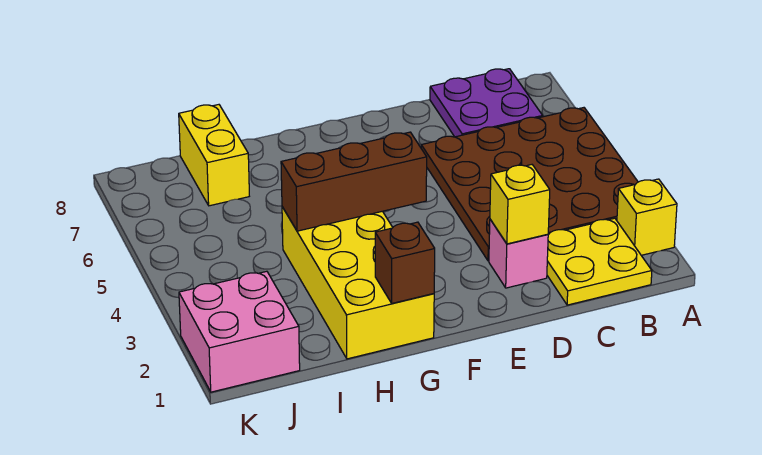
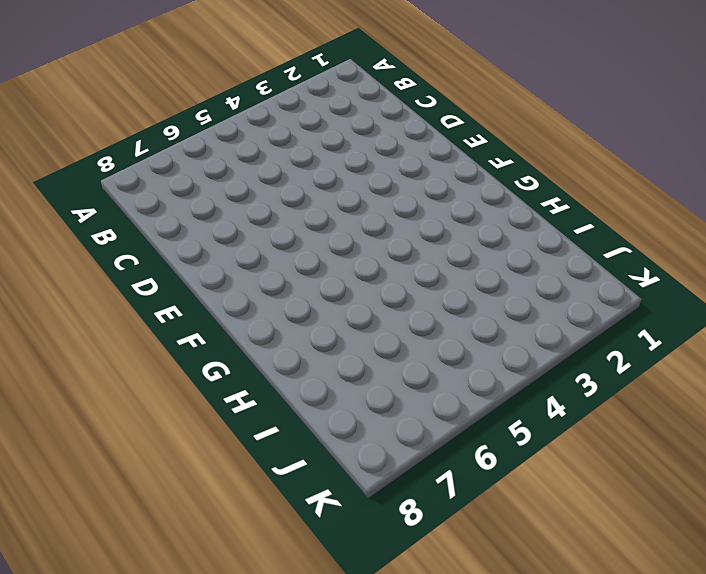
none -> yellow 1x1 brick [617,179,677,255]
none -> brown 4x4 plate [421,108,638,261]

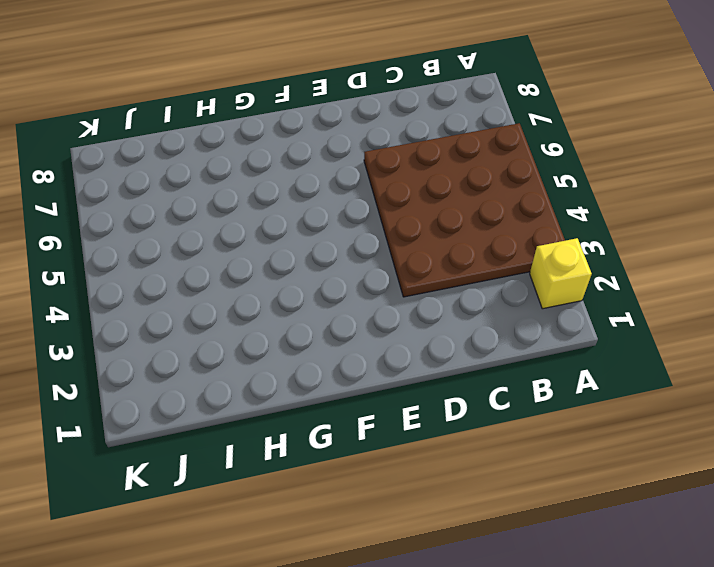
none -> yellow 2x2 plate [547,218,652,305]
none -> purple 2x2 plate [430,69,543,137]

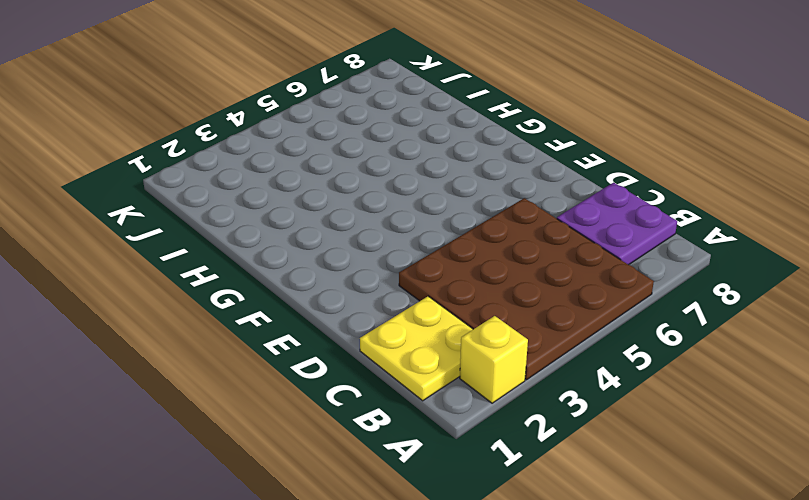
none -> pink 1x1 brick [489,219,548,288]
none -> yellow 2x4 brick [282,207,434,359]

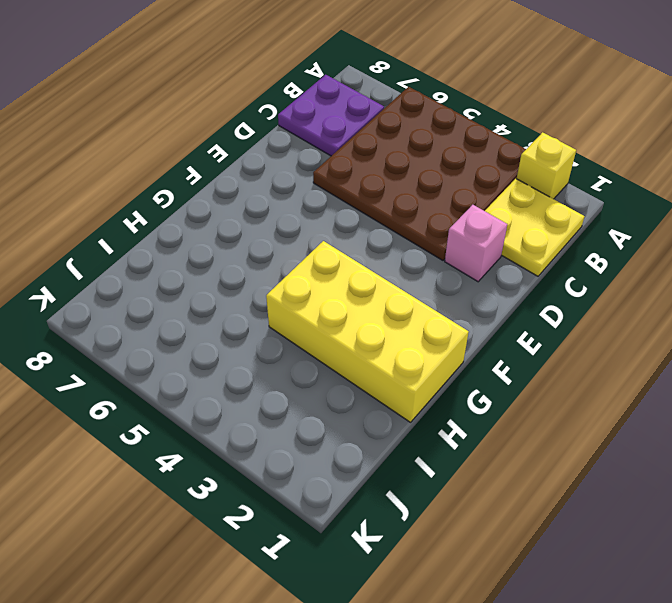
none -> yellow 1x2 brick [179,105,249,206]
none -> pink 2x2 brick [179,271,300,392]

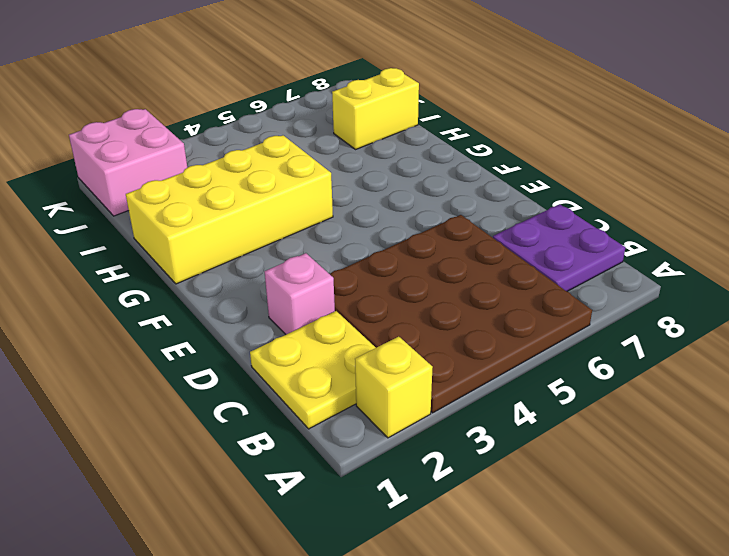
none -> yellow 1x1 brick [490,165,550,244]
none -> brown 1x3 brick [281,132,427,231]

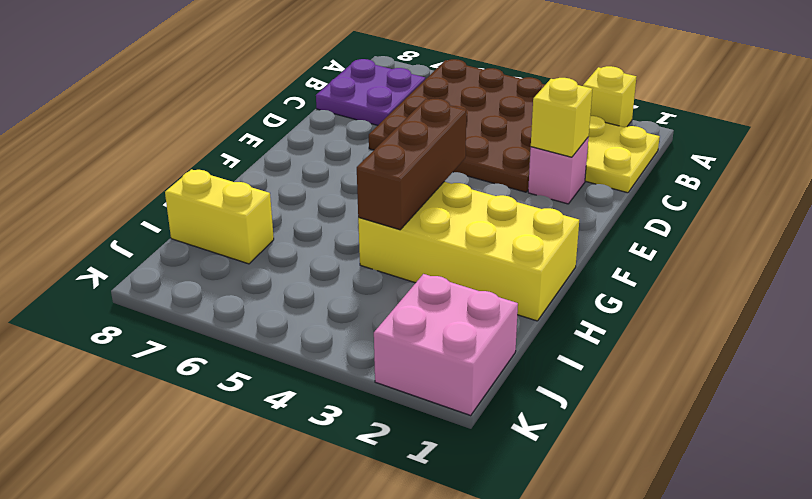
none -> brown 1x1 brick [375,222,435,303]

